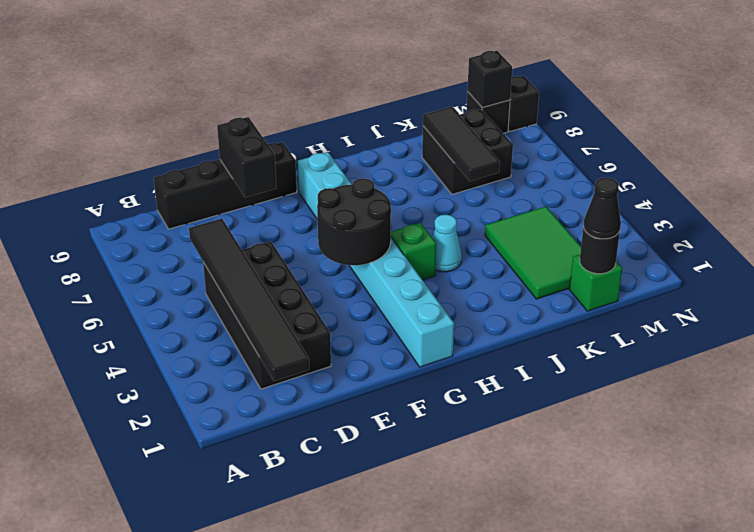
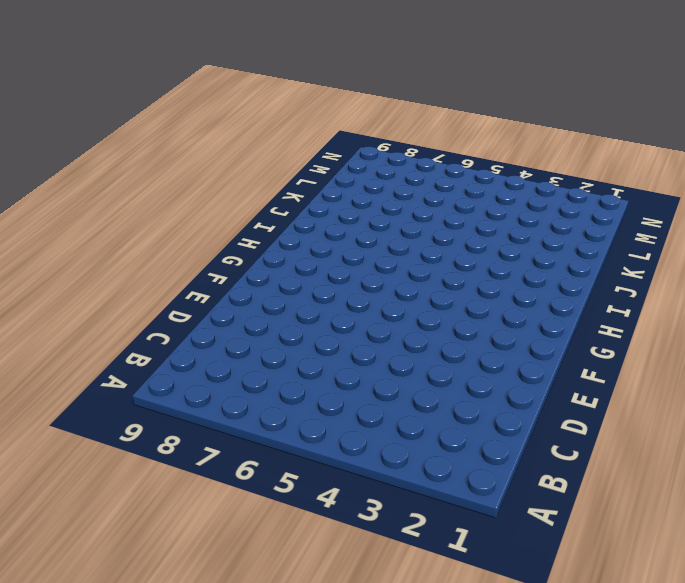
none -> black 2x4 brick [203,241,331,389]
none -> black 1x4 brick [154,142,297,229]
none -> cyan 1x8 brick [298,152,454,367]

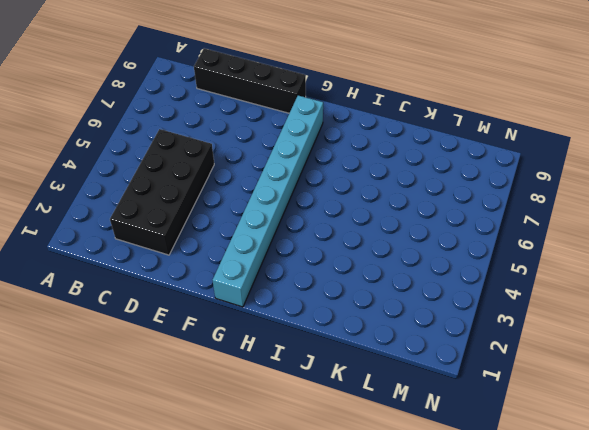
none -> green 1x1 brick [391,223,436,280]
none -> cyan 1x1 cone [432,215,462,272]
none -> green 2x3 tile [485,207,581,299]

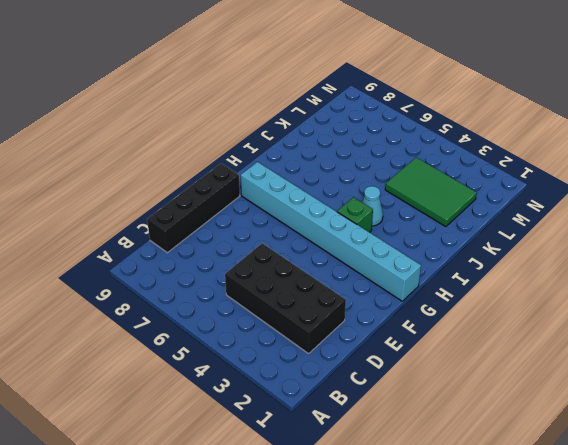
none -> black 2x2 brick [422,109,513,194]
none -> green 1x1 brick [569,255,622,311]
none -> black 1x1 brick [467,92,510,133]

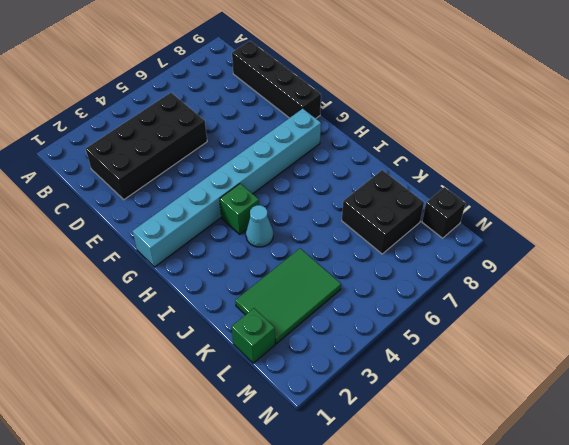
none -> black 1x1 brick [508,76,539,132]
none -> black 1x6 tile [189,219,309,381]
none -> black 1x2 brick [217,117,276,197]

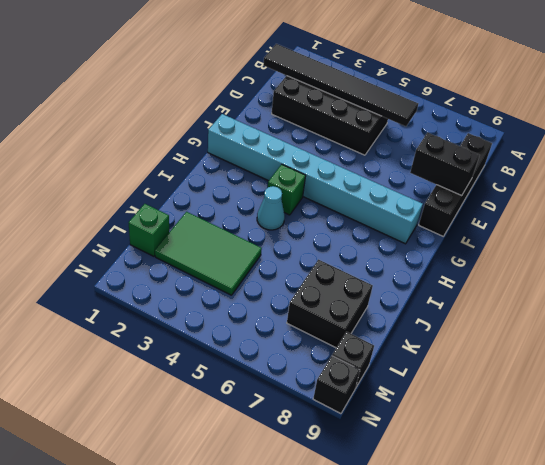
none -> black 2x2 round brick [317,179,391,265]
none -> black 1x3 tile [423,107,500,181]
none -> black 1x1 round brick [580,226,620,274]

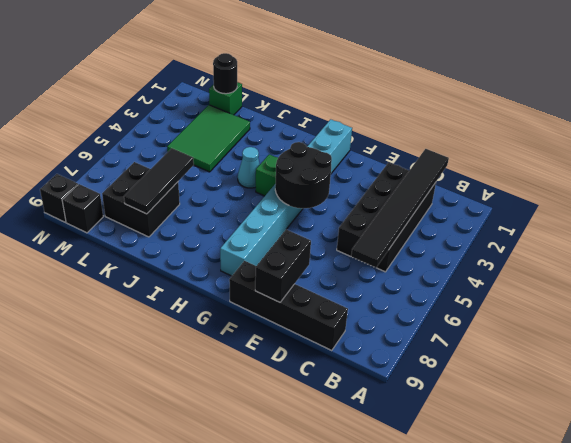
none -> black 1x1 brick [467,51,512,108]
none -> black 1x1 cone [584,178,621,239]

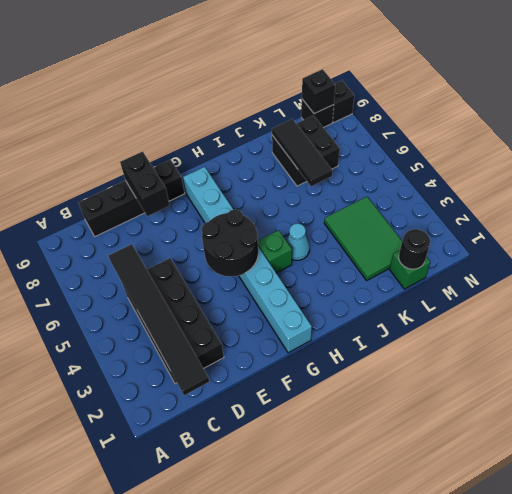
none -> black 1x1 cone [584,178,621,239]

